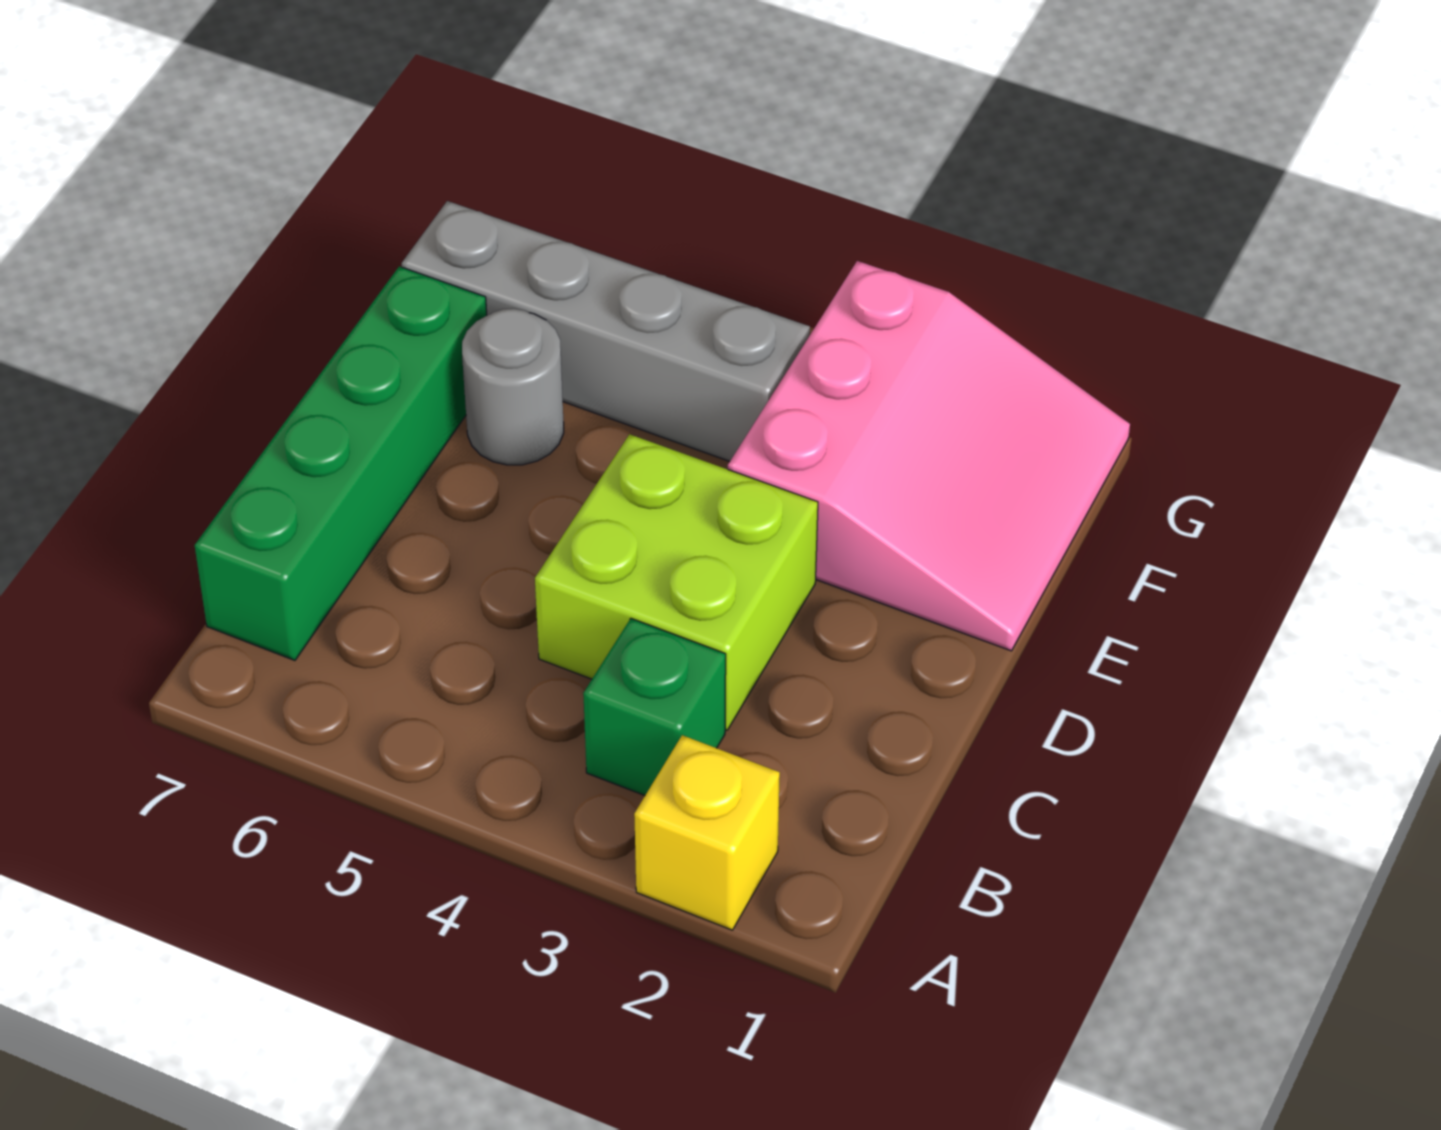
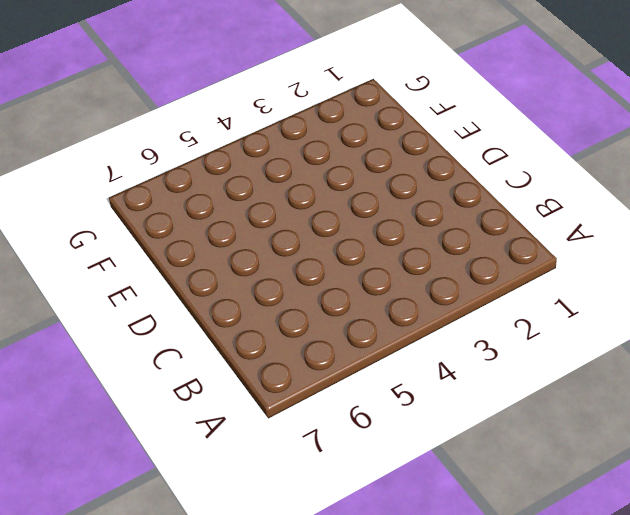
none -> yellow 1x1 brick [634,735,780,930]
none -> green 1x1 brick [583,619,726,796]

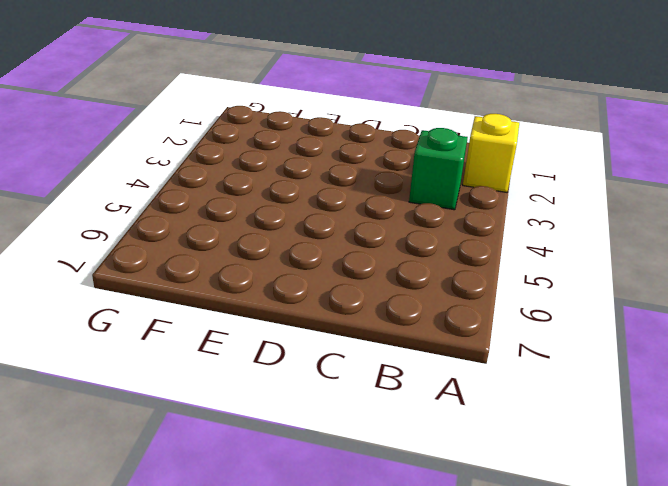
none -> green 1x4 brick [195,266,487,660]
none -> lime 2x2 brick [535,434,818,730]

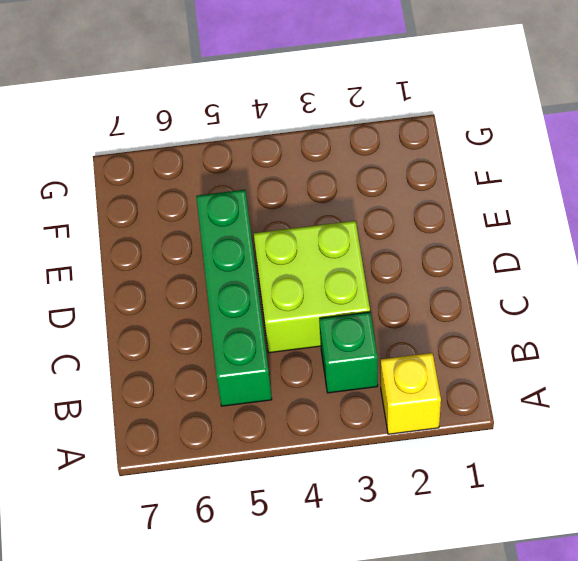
green 1x4 brick [196,190,272,406] -> green 1x4 brick moved to [195,266,487,660]
none -> pink 3x3 slope [728,261,1130,651]
none -> grey 1x1 round brick [462,308,564,465]

